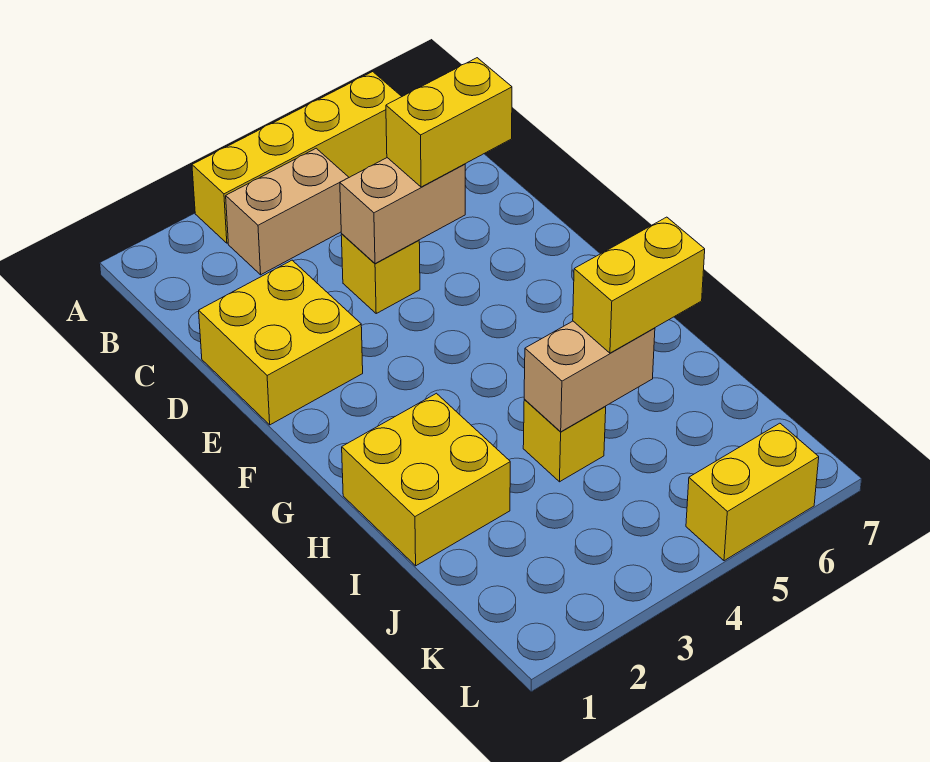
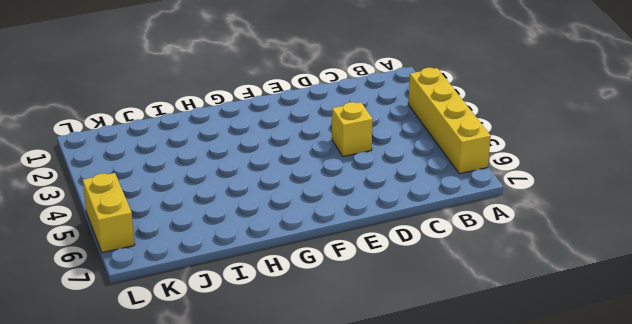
none -> tan 1x2 brick [226,148,349,275]
none -> yellow 2x2 brick [199,260,363,425]

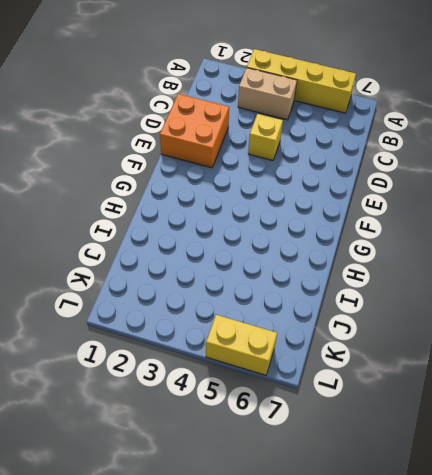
orange 2x2 brick [160,94,229,168] -> yellow 2x2 brick [199,260,363,425]
none -> yellow 2x2 brick [342,393,510,566]
none -> yellow 1x1 brick [523,399,606,482]

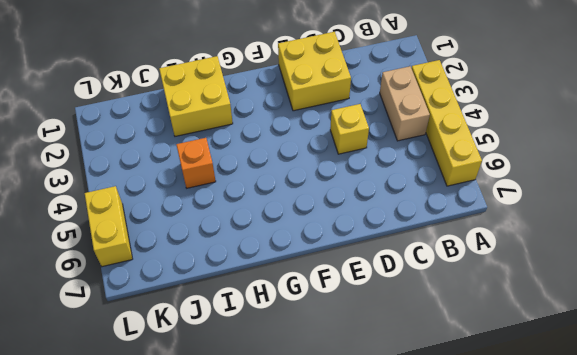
orange 1x1 brick [176,138,216,188] -> yellow 1x1 brick [523,399,606,482]
none -> tan 1x2 brick [340,158,465,264]
none -> tan 1x2 brick [524,321,655,432]

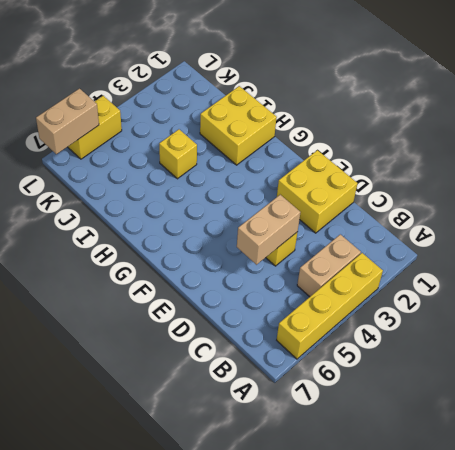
tan 1x2 brick [36,89,99,154] -> tan 1x2 brick moved to [524,321,655,432]
none -> yellow 1x2 brick [386,58,512,187]
none -> yellow 1x2 brick [573,217,705,353]

